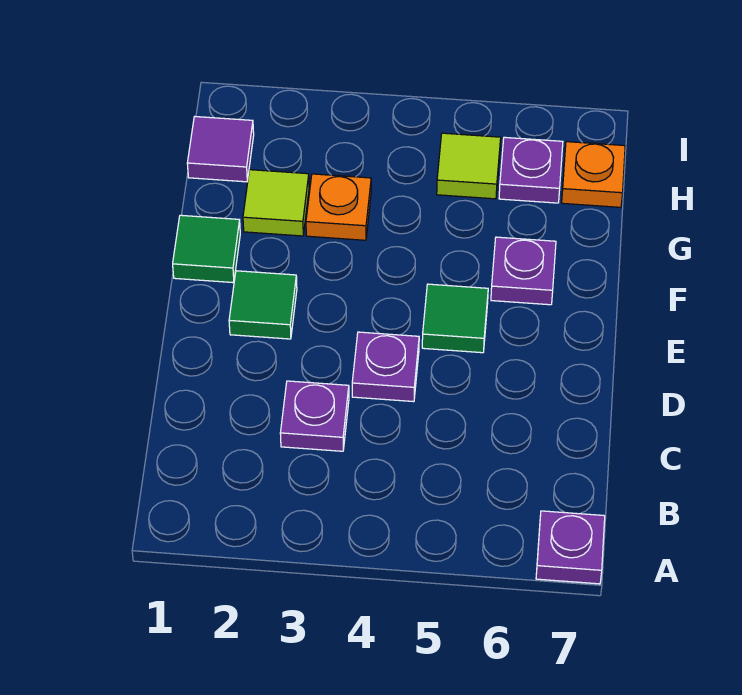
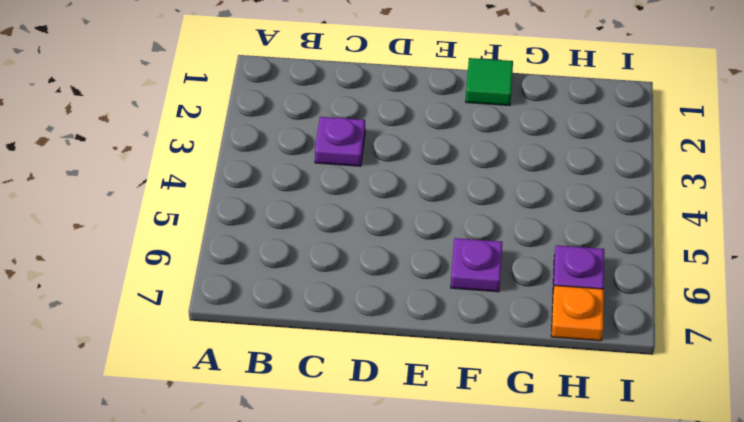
none -> purple 1x1 plate [536,511,605,584]
none -> purple 1x1 plate [352,332,419,402]
none -> green 1x1 tile [229,271,297,339]

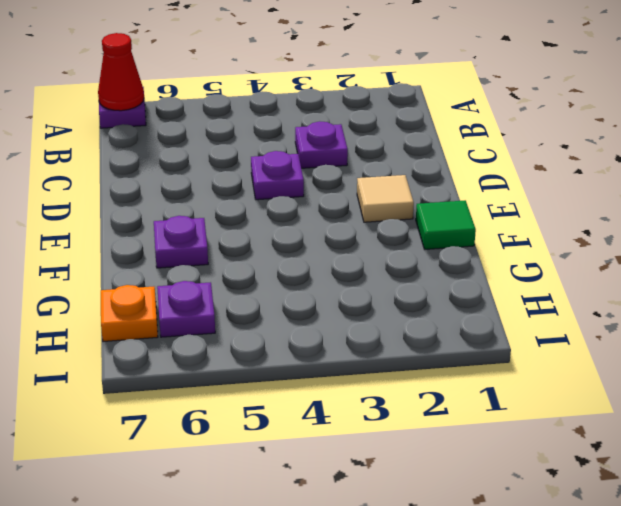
red 1x1 cone [98,33,144,111] -> none
tan 1x1 tile [357,175,414,222] -> green 1x1 tile [229,271,297,339]
none -> green 1x1 tile [422,284,488,353]
none -> lime 1x1 tile [243,170,309,236]
none -> orange 1x1 plate [306,174,371,240]

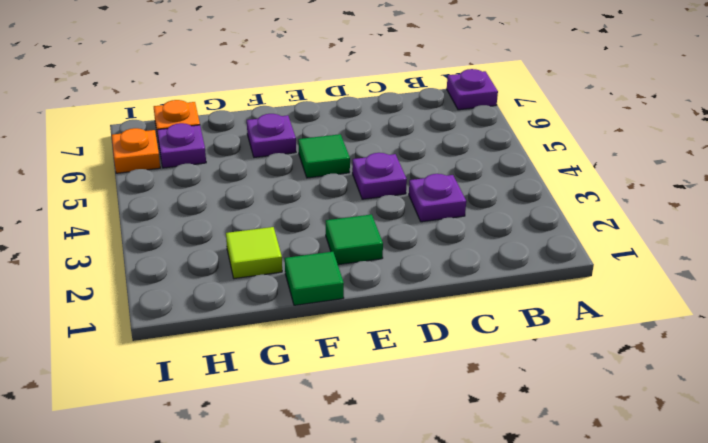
orange 1x1 plate [112,128,160,173] -> orange 1x1 plate moved to [306,174,371,240]
none -> purple 1x1 tile [187,117,254,182]
none -> lime 1x1 tile [437,133,501,199]

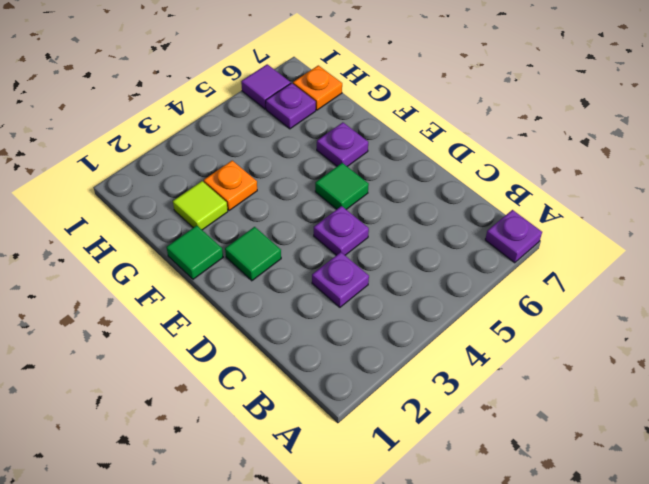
purple 1x1 tile [241,64,291,109] -> purple 1x1 tile moved to [187,117,254,182]
none -> lime 1x1 tile [437,133,501,199]

